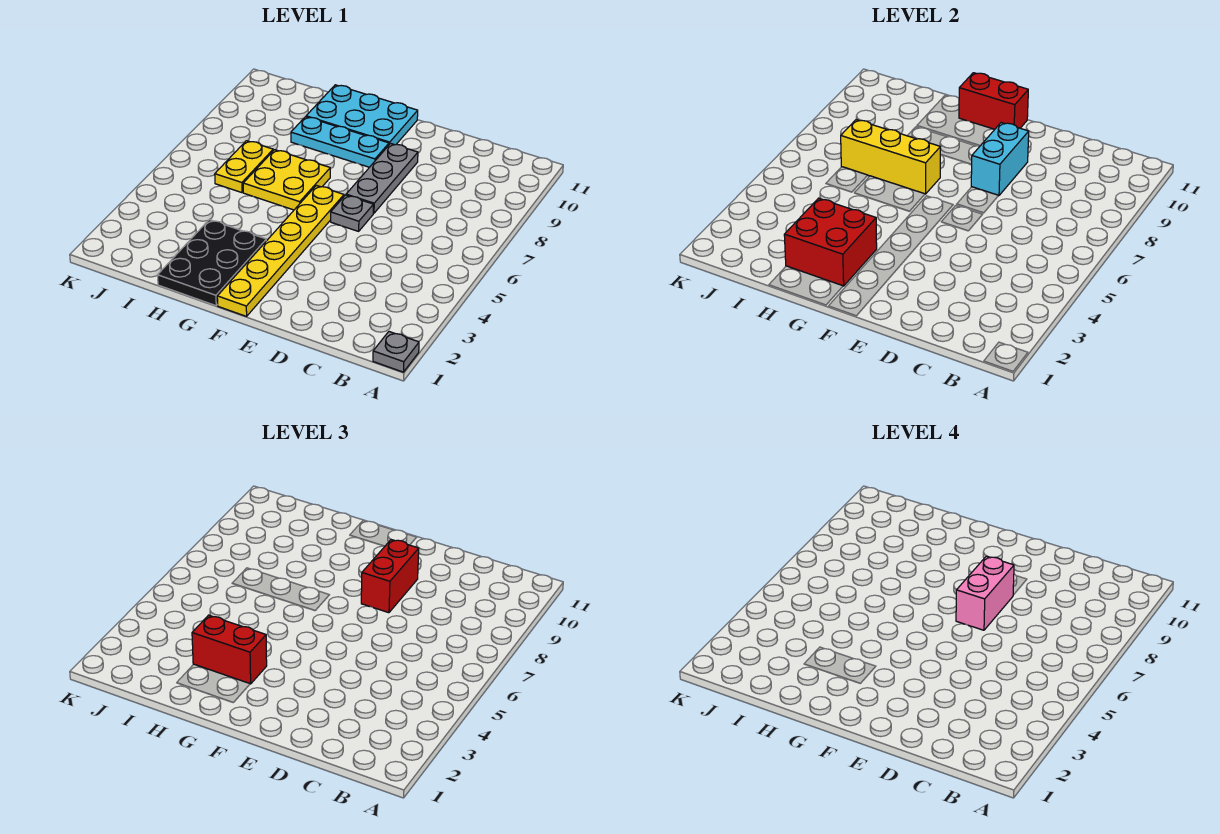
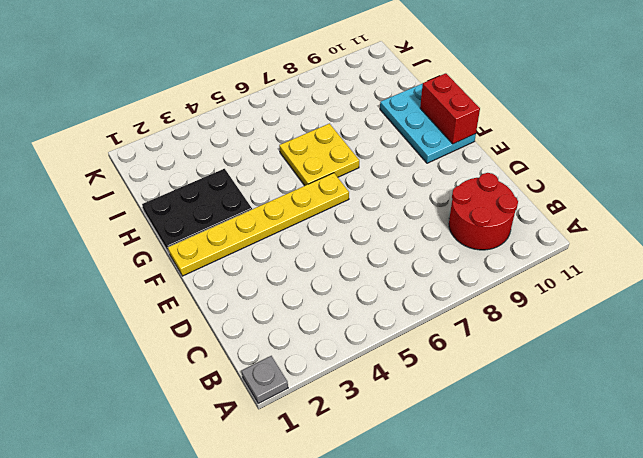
red 2x2 round brick [449,173,518,250] -> none
none -> grey 1x1 plate [331,195,374,231]
none -> grey 1x3 plate [346,144,418,213]
none -> cyan 1x3 plate [291,117,389,167]

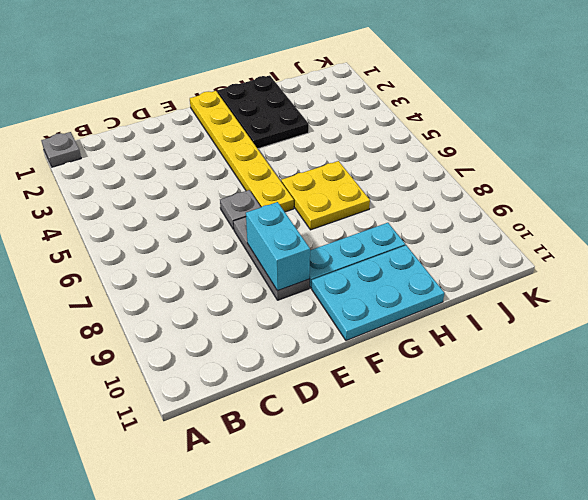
none -> yellow 1x2 plate [215,141,273,193]
none -> red 1x2 brick [959,73,1028,129]
none -> red 2x2 brick [784,198,877,286]

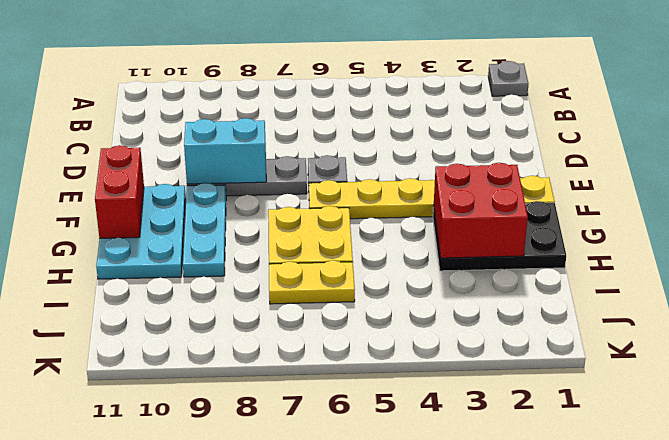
none -> yellow 1x3 brick [841,120,941,194]
none -> red 1x2 brick [361,540,419,613]
none -> red 1x2 brick [192,615,267,684]

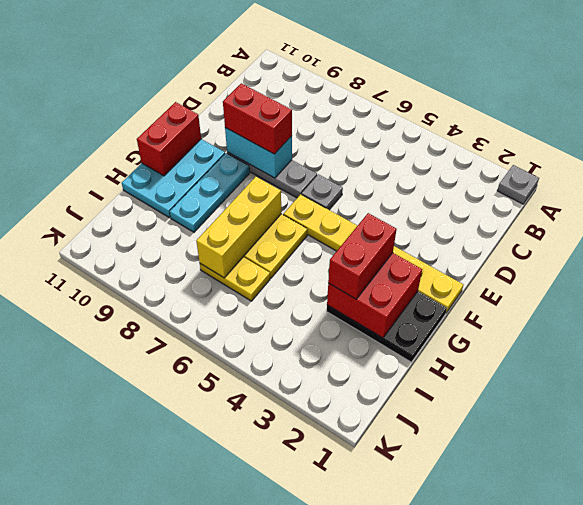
none -> pink 1x2 brick [956,556,1014,630]

